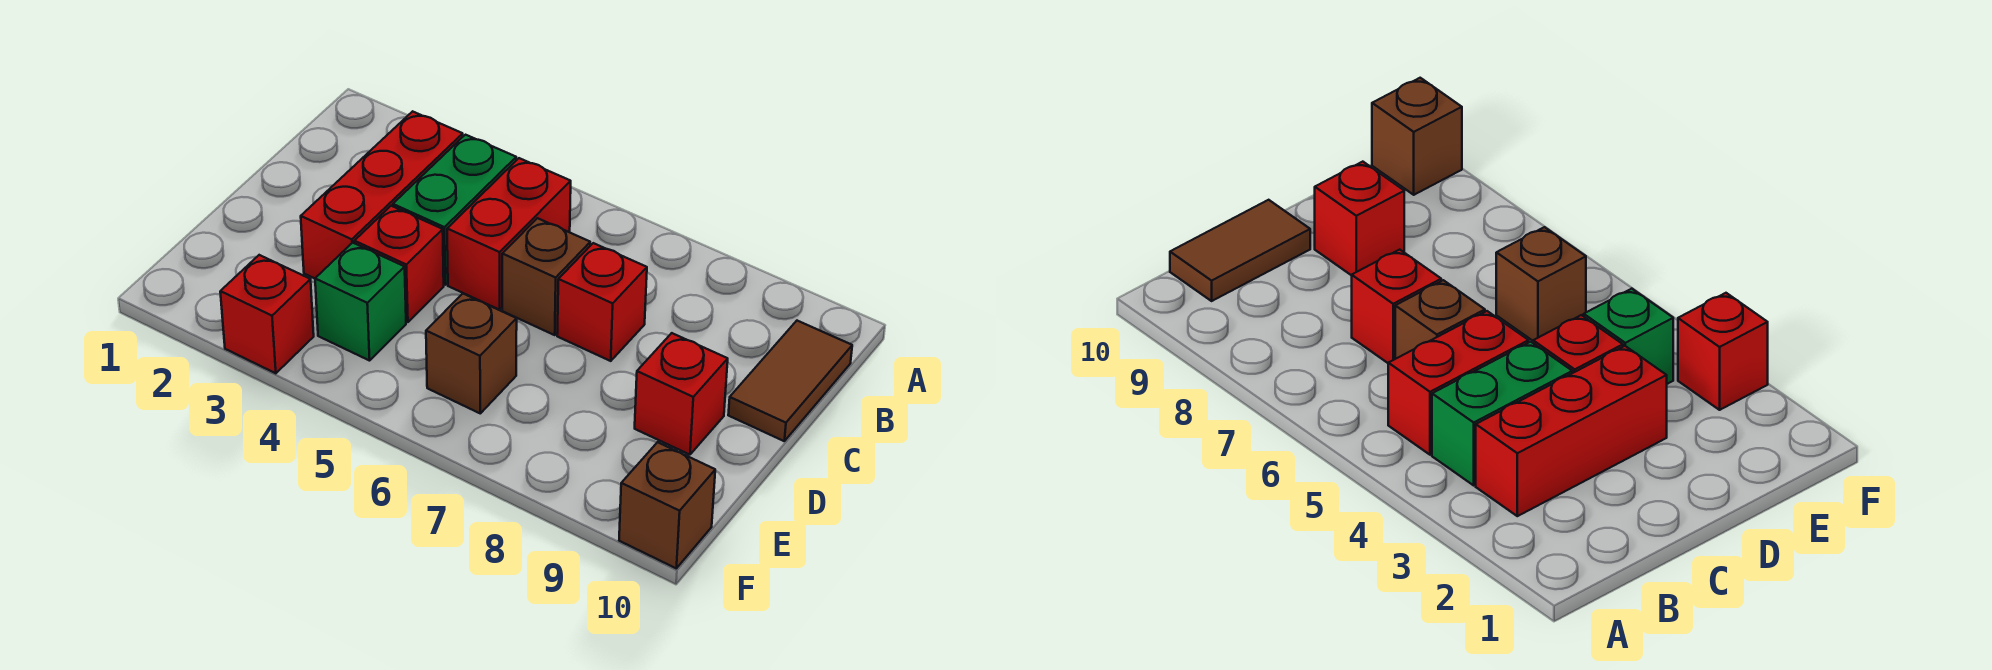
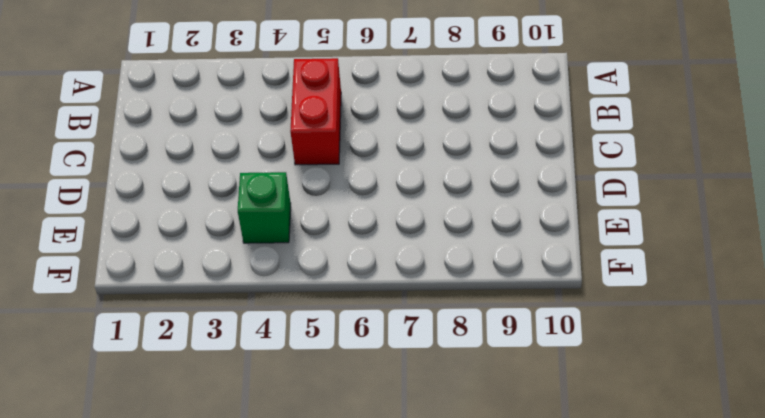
none -> red 1x3 brick [301,111,463,278]
none -> green 1x2 brick [393,135,516,285]
none -> brown 1x2 tile [728,321,852,441]

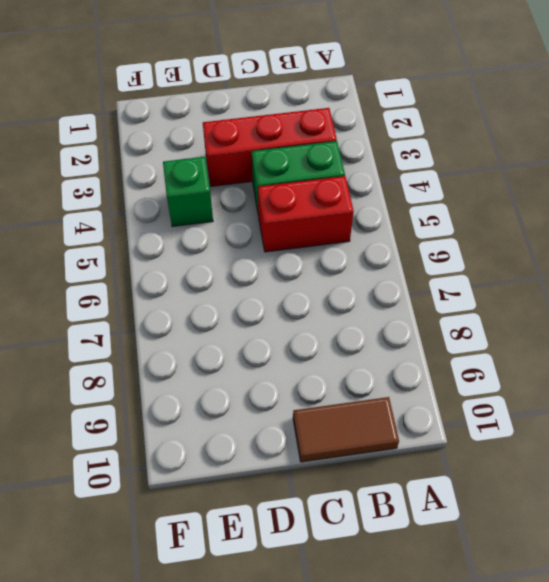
none -> brown 1x1 brick [502,218,590,335]
none -> red 1x1 brick [557,243,647,361]
none -> red 1x1 brick [354,206,444,322]

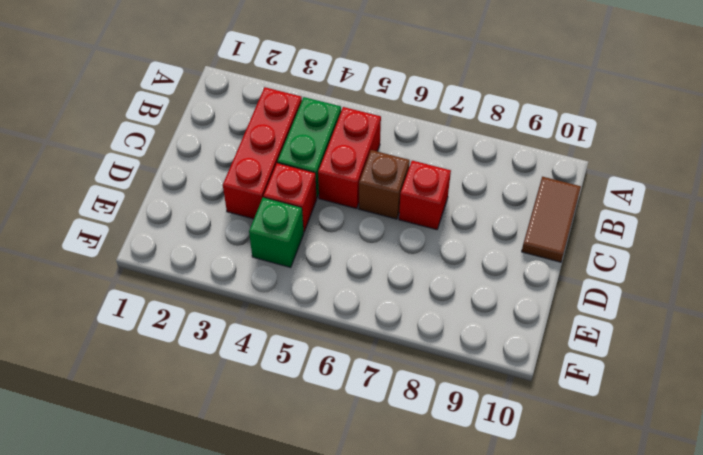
none -> red 1x1 brick [635,333,728,455]
none -> brown 1x1 brick [426,294,517,413]
none -> red 1x1 brick [220,255,314,373]

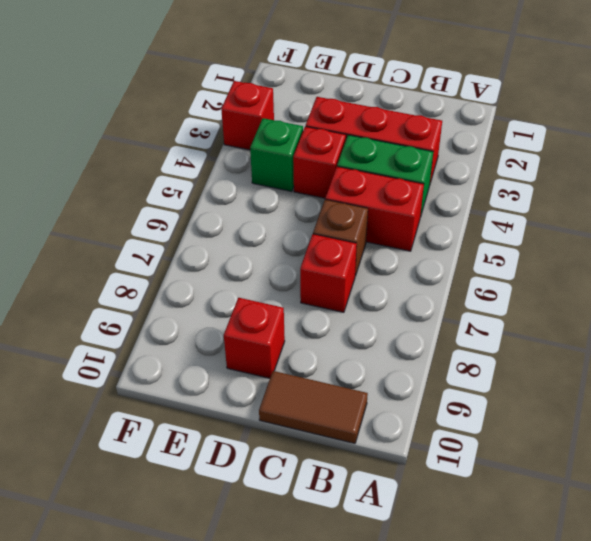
none -> brown 1x1 brick [426,294,517,413]
none -> brown 1x1 brick [619,442,715,568]

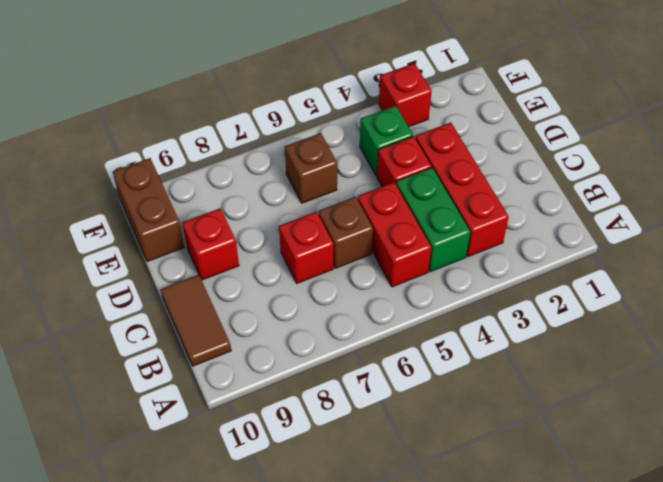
brown 1x2 brick [113,158,184,262] -> brown 1x1 brick [619,442,715,568]

